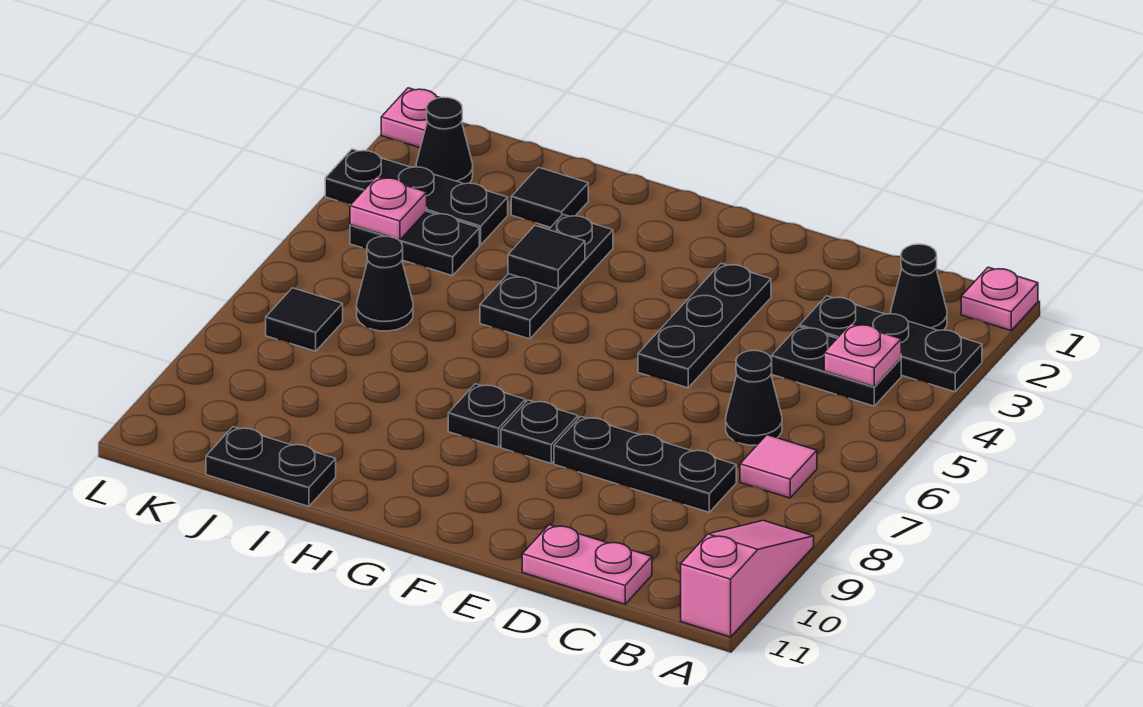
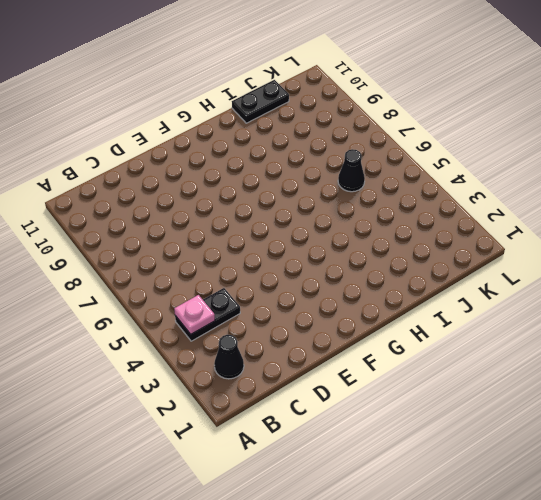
none -> pink 1x1 plate [961,267,1038,330]
none -> black 1x3 plate [800,296,982,392]
none -> pink 1x3 slope [681,520,814,637]

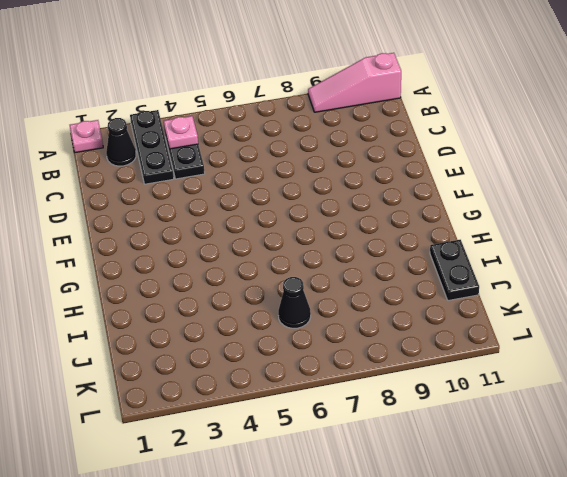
none -> pink 1x1 tile [740,435,817,498]
none -> black 1x1 cone [726,350,782,445]
none -> black 1x3 plate [554,416,736,512]

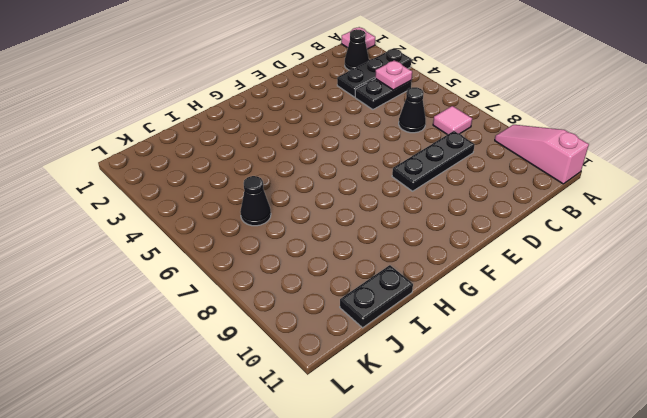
none -> pink 1x2 plate [522,525,652,604]
none -> black 1x3 plate [638,263,771,388]
none -> black 1x1 plate [501,400,578,463]

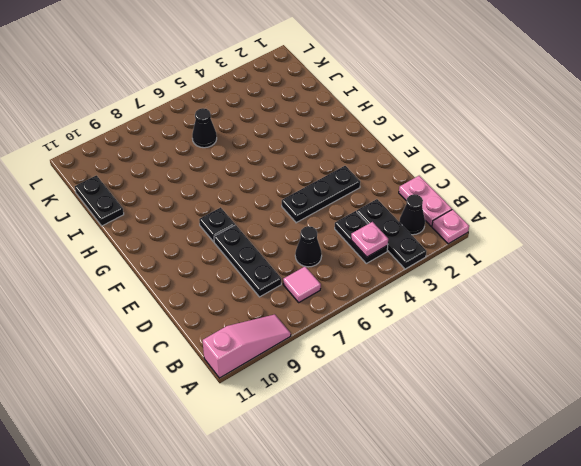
pink 1x2 plate [399,176,452,226] -> pink 1x2 plate moved to [522,525,652,604]
none -> black 1x1 plate [448,384,525,447]
none -> black 1x3 plate [480,214,613,339]
none -> black 1x1 tile [511,167,588,227]

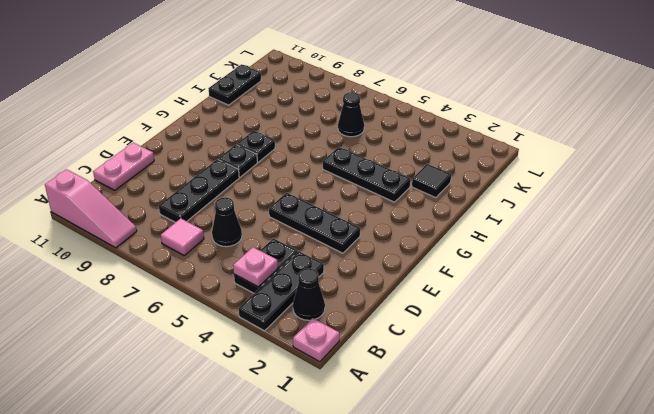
none -> black 1x3 plate [325,149,508,245]
none -> black 1x2 plate [350,211,479,276]
none -> black 1x1 cone [416,97,473,184]

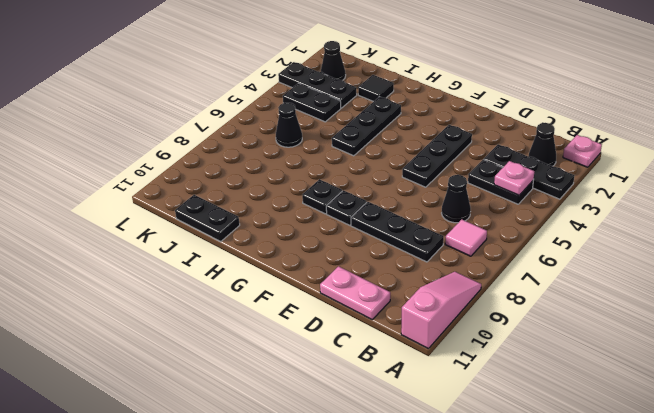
none -> black 1x1 tile [266,288,343,351]
none -> pink 1x1 plate [381,88,440,148]
none -> black 1x1 tile [508,226,585,289]

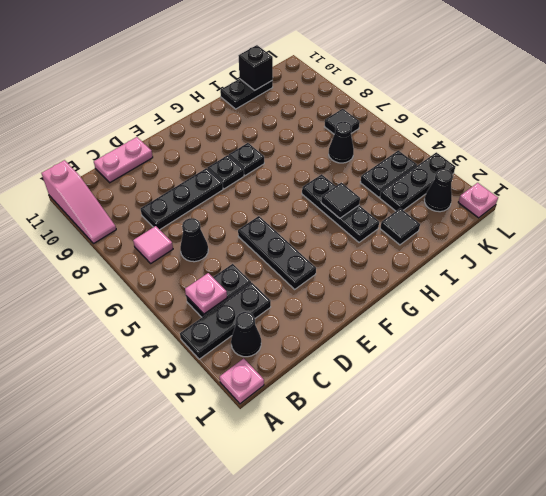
black 1x1 brick [238,45,273,90] -> none
none -> pink 1x1 plate [350,177,427,240]

